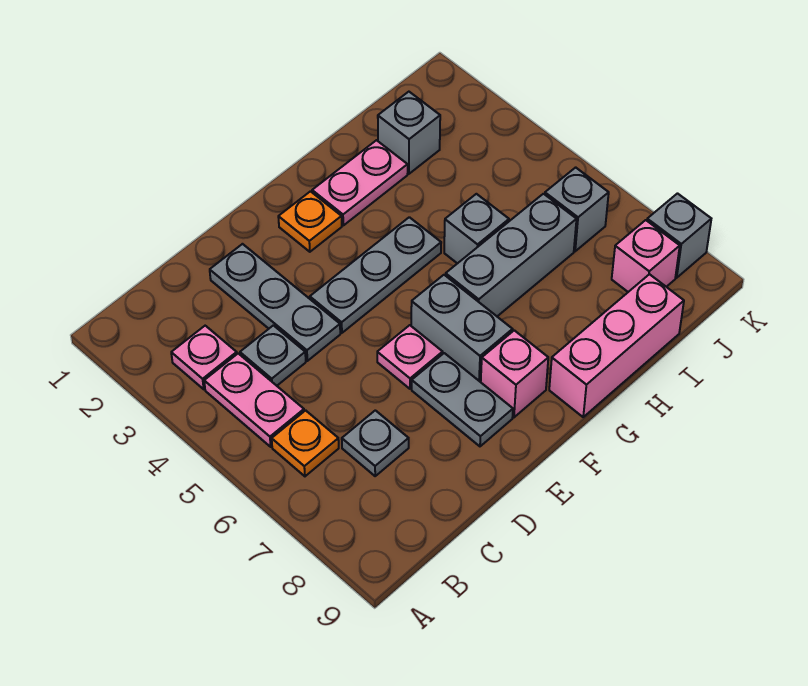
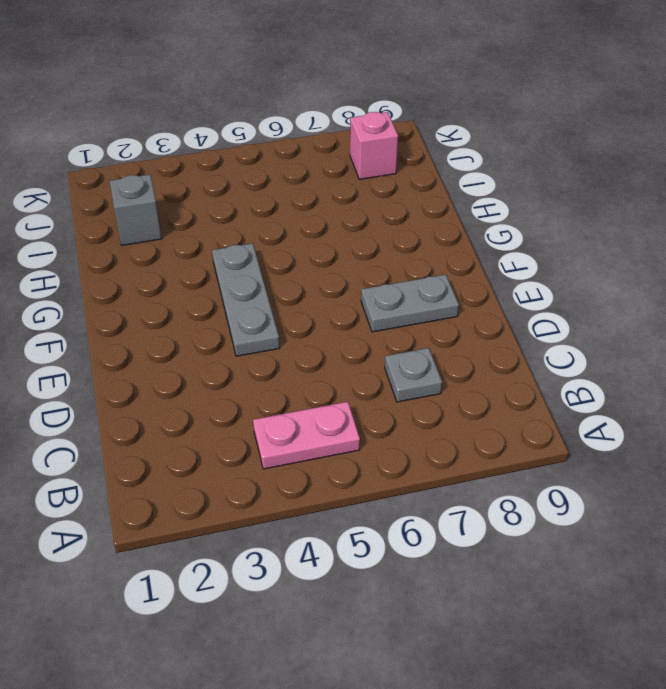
none -> pink 1x1 plate [171,326,237,389]
none -> orange 1x1 plate [272,410,339,476]
none -> grey 1x1 plate [240,325,306,386]

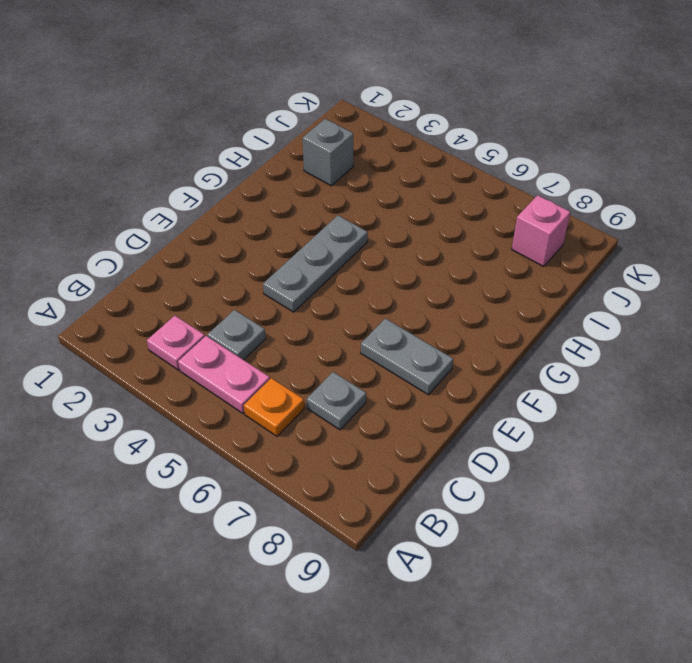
none -> grey 1x3 plate [210,244,340,361]
none -> pink 1x1 plate [377,325,443,389]
none -> orange 1x1 plate [278,191,342,252]

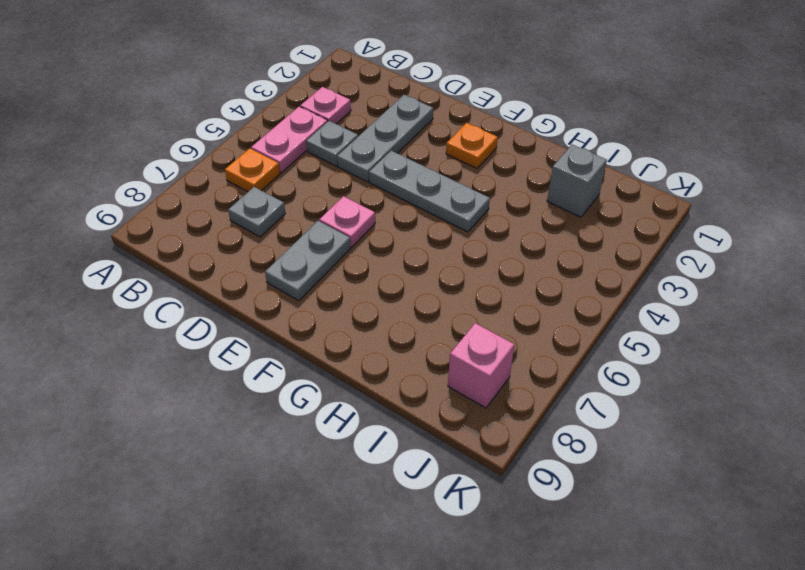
none -> grey 1x2 brick [411,275,513,382]
none -> pink 1x1 brick [481,330,548,417]
none -> pink 1x2 plate [312,140,408,225]

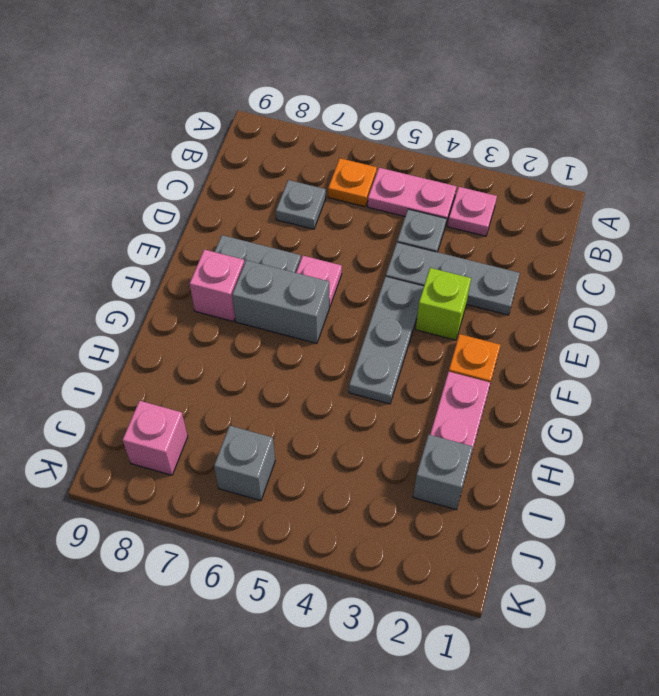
lime 1x1 brick [416,268,471,340] -> none
none -> grey 1x3 brick [446,194,577,316]
none -> pink 1x3 brick [549,274,684,417]
none -> grey 1x1 brick [444,194,509,264]

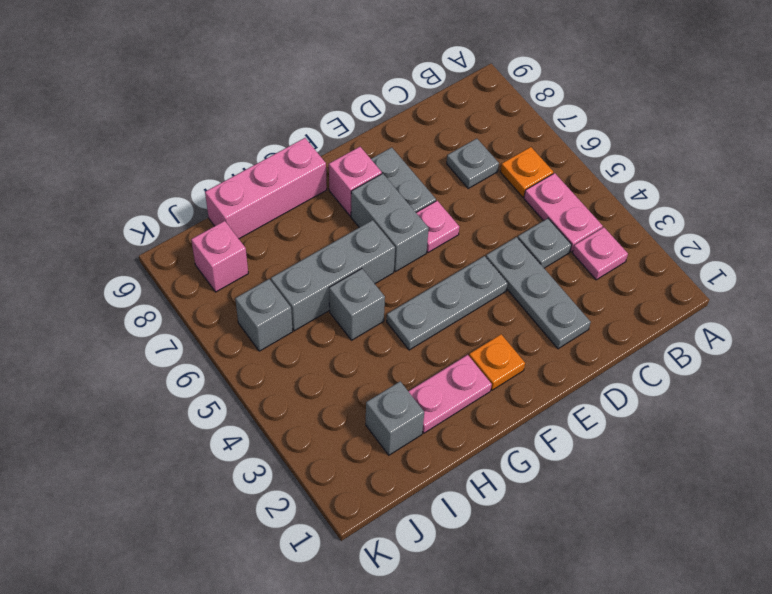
none -> grey 1x1 brick [647,194,711,278]

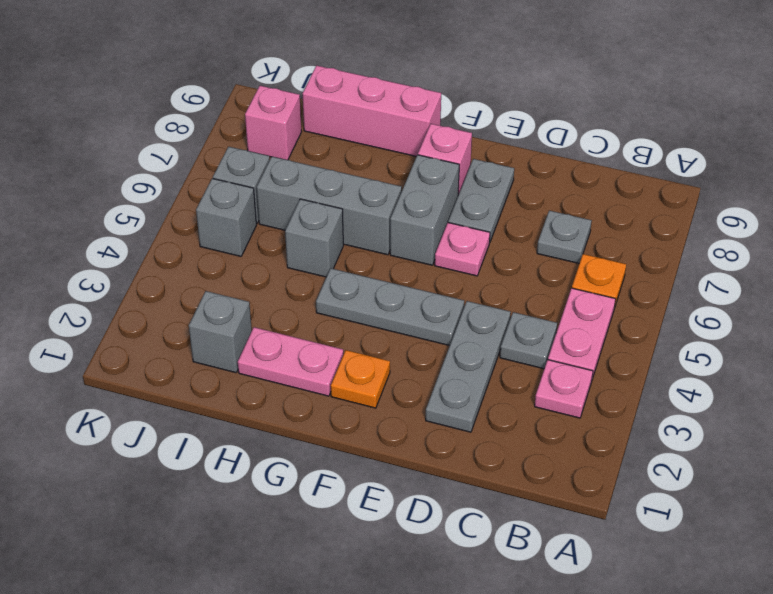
grey 1x1 brick [196,178,256,256] -> grey 1x1 brick moved to [647,194,711,278]

